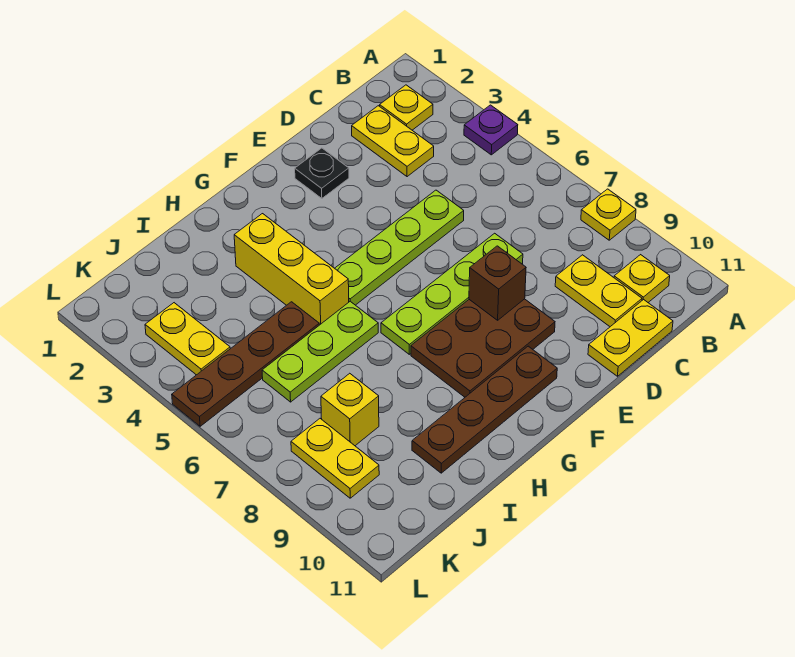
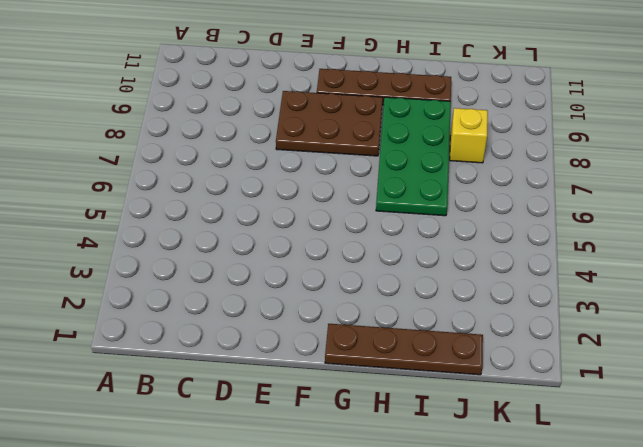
brown 1x4 plate [325,324,483,375] -> brown 1x4 plate moved to [172,302,319,426]
green 2x4 plate [376,97,451,216] -> lime 1x3 plate [262,301,378,402]
none -> purple 1x1 plate [464,105,518,155]
none -> yellow 1x1 plate [581,189,636,240]
none -> yellow 1x1 plate [380,85,433,130]

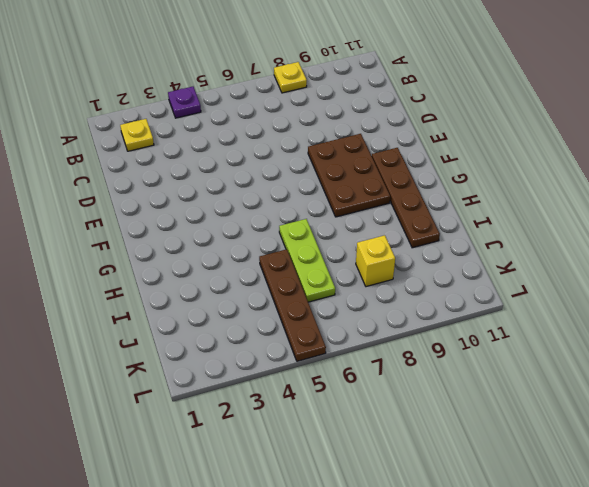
none -> yellow 1x1 plate [614,255,670,302]
none -> yellow 1x2 plate [352,106,434,177]
none -> yellow 1x2 plate [555,255,642,327]

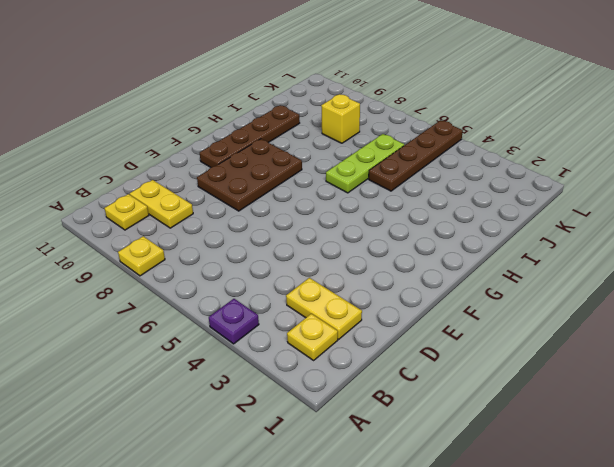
none -> yellow 1x2 plate [588,299,673,376]
none -> lime 1x4 plate [335,190,464,305]
none -> lime 1x4 plate [381,233,523,354]

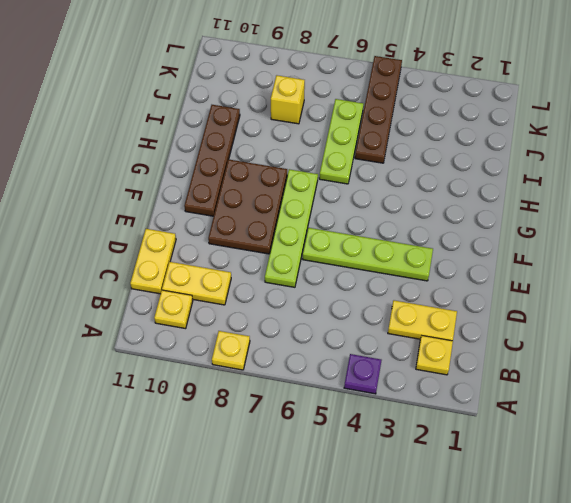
lime 1x4 plate [303,228,433,281] -> lime 1x4 plate turned to [335,190,464,305]
none -> black 1x1 plate [295,148,349,199]
none -> yellow 1x3 brick [234,214,349,325]
none -> yellow 1x2 plate [145,303,230,375]

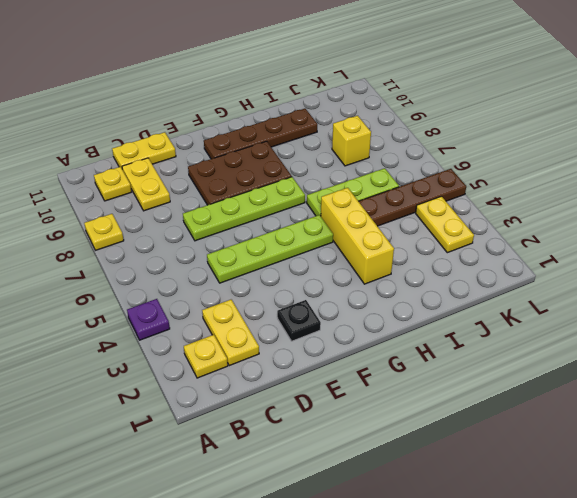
none -> yellow 1x2 plate [291,419,379,498]
none -> brown 1x1 brick [469,246,526,320]

